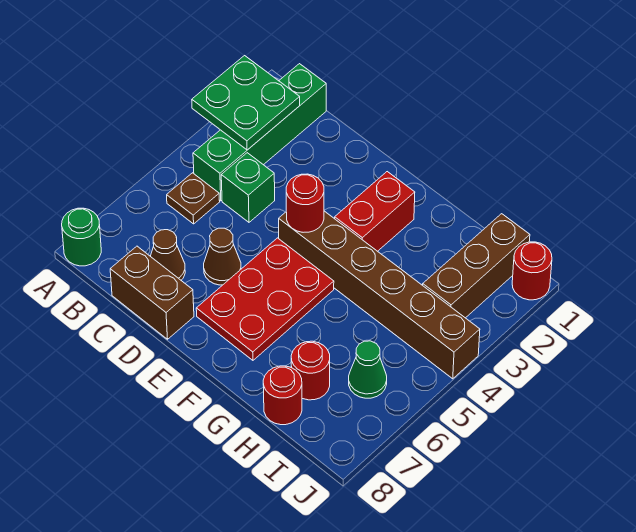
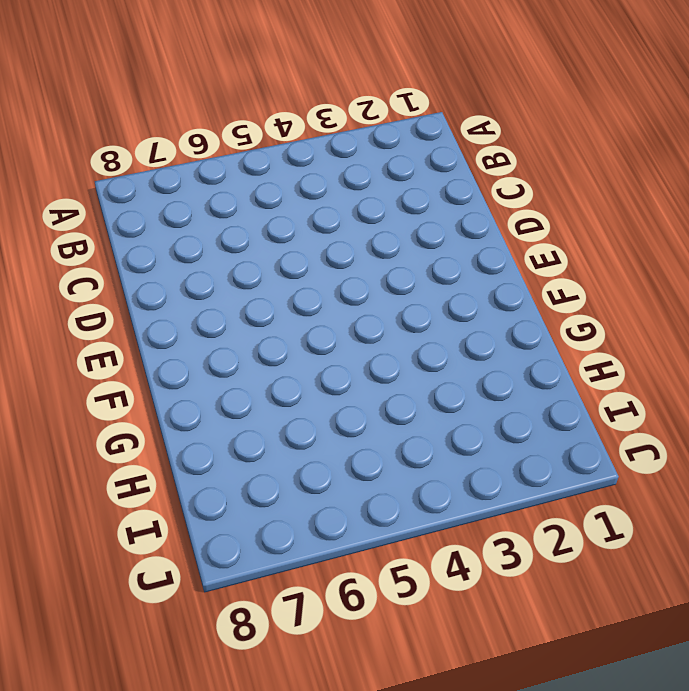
none -> green 1x1 round brick [62,208,101,266]
none -> green 1x4 brick [193,64,326,201]
none -> brown 1x1 plate [167,173,220,224]

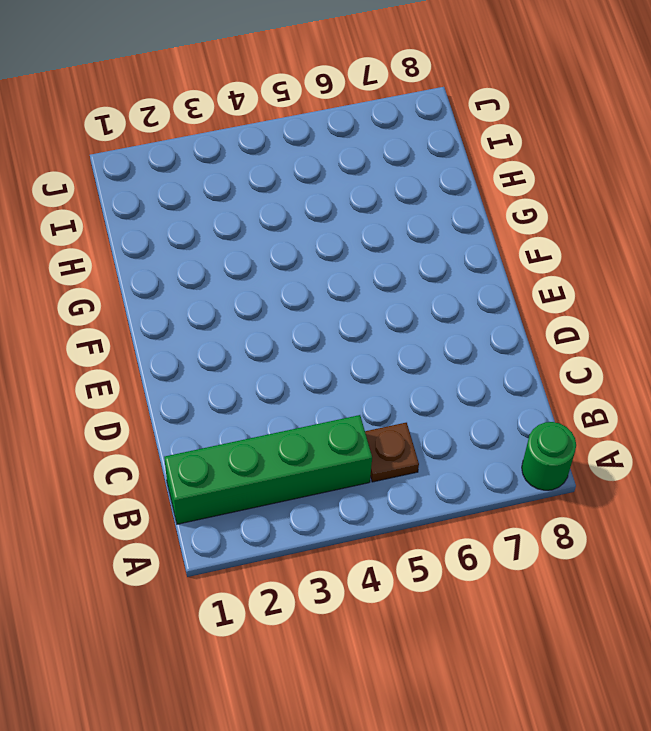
none -> green 1x1 brick [221,153,275,222]
none -> brown 1x1 cone [150,230,185,280]
none -> brown 1x2 brick [110,246,194,339]

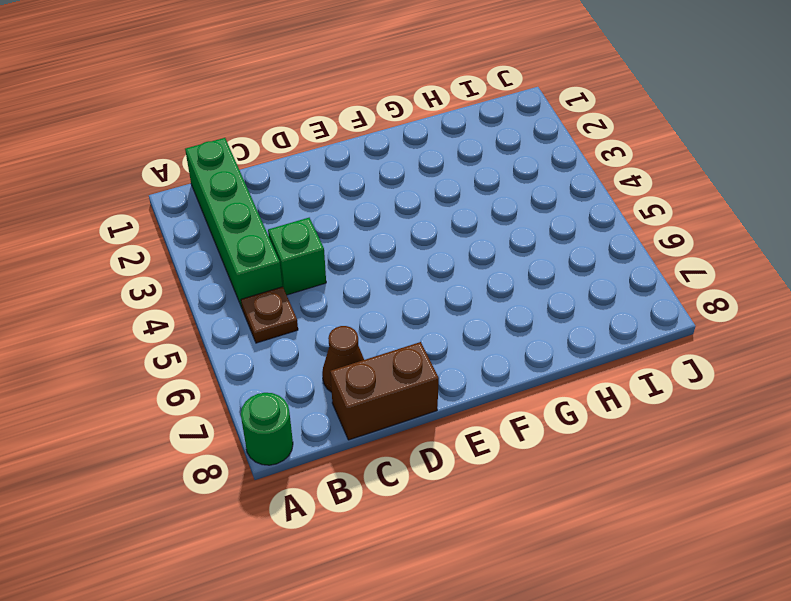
none -> brown 1x1 cone [204,228,241,285]
none -> brown 1x6 brick [279,211,480,379]
none -> red 2x3 plate [196,238,334,360]

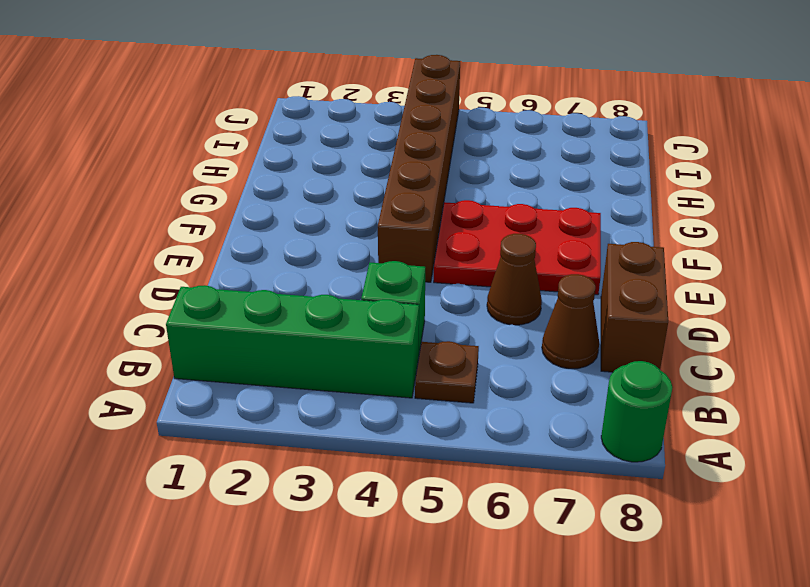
none -> red 1x2 brick [335,172,415,251]
none -> red 1x1 round brick [291,341,330,400]
none -> red 1x1 round brick [263,366,302,425]

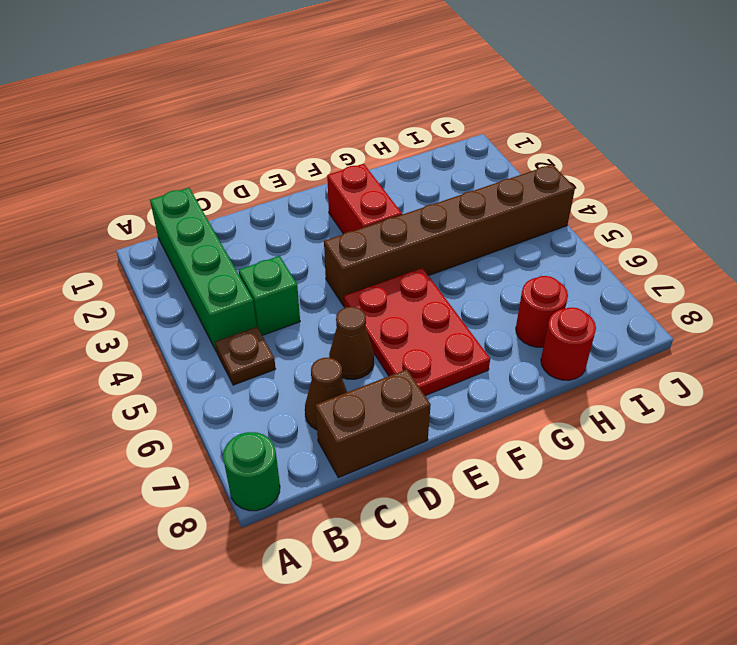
none -> brown 1x3 brick [423,214,530,318]
none -> green 1x1 cone [349,341,387,398]
none -> red 1x1 round brick [512,242,552,300]

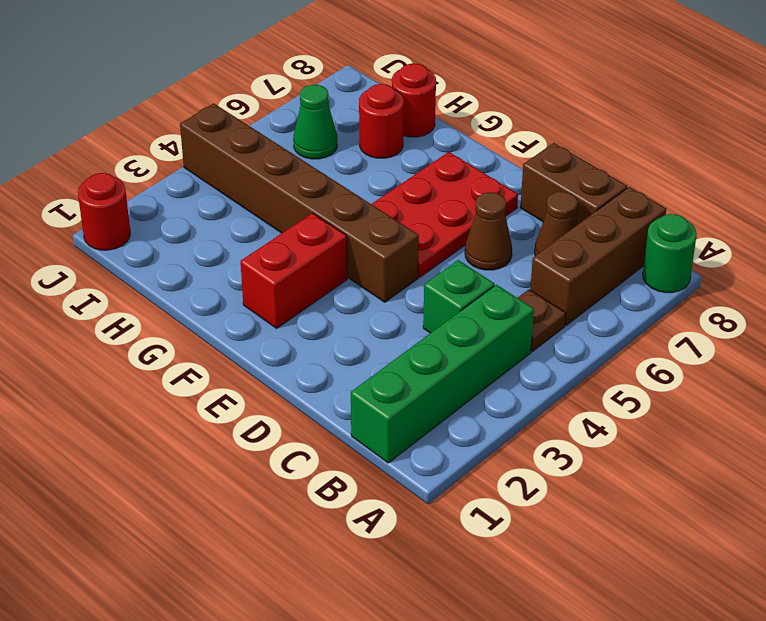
brown 1x3 brick [530,187,666,325] -> brown 1x3 brick moved to [423,214,530,318]
none -> green 2x2 plate [192,56,300,150]
none -> red 1x1 round brick [286,174,324,232]

